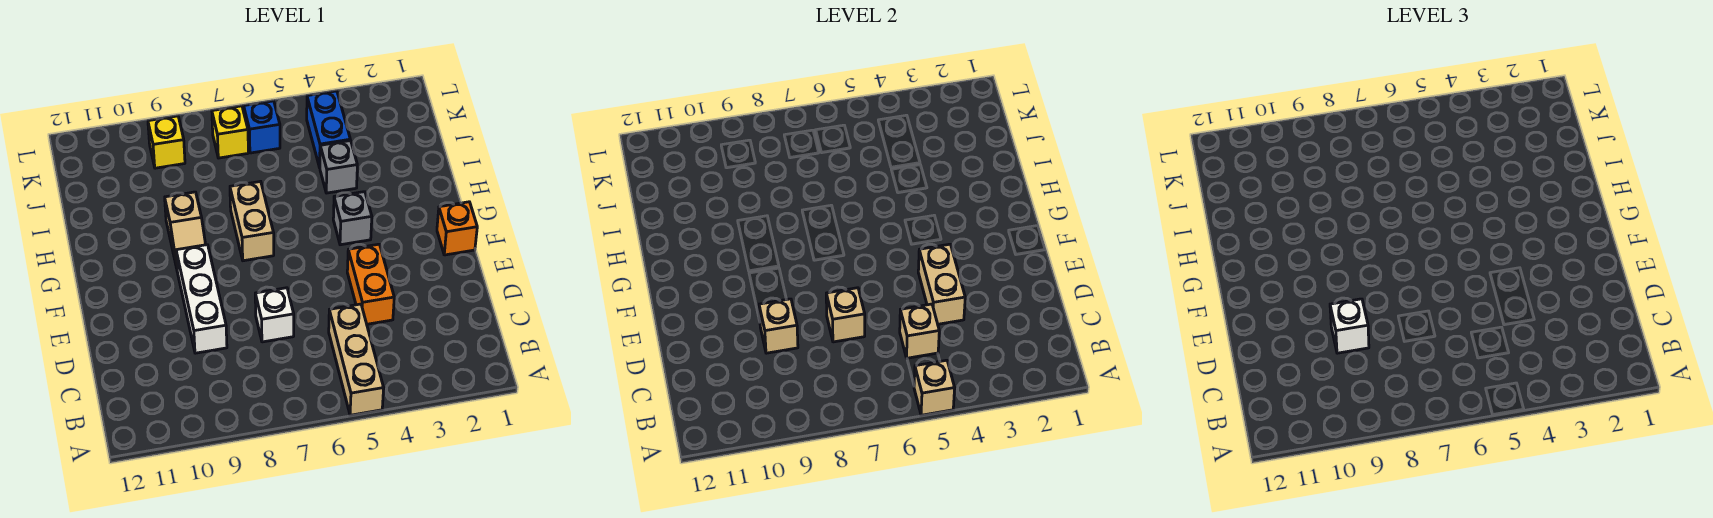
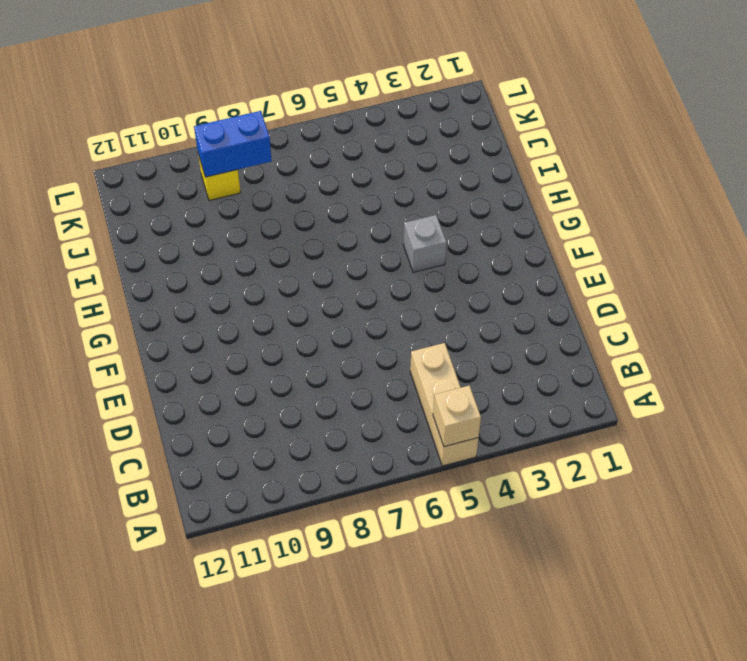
blue 1x2 brick [194,111,272,177] -> blue 1x2 brick turned to [307,91,350,167]
none -> orange 1x2 brick [347,244,394,324]
none -> white 1x1 brick [255,288,294,342]
none -> white 1x3 brick [176,245,227,353]

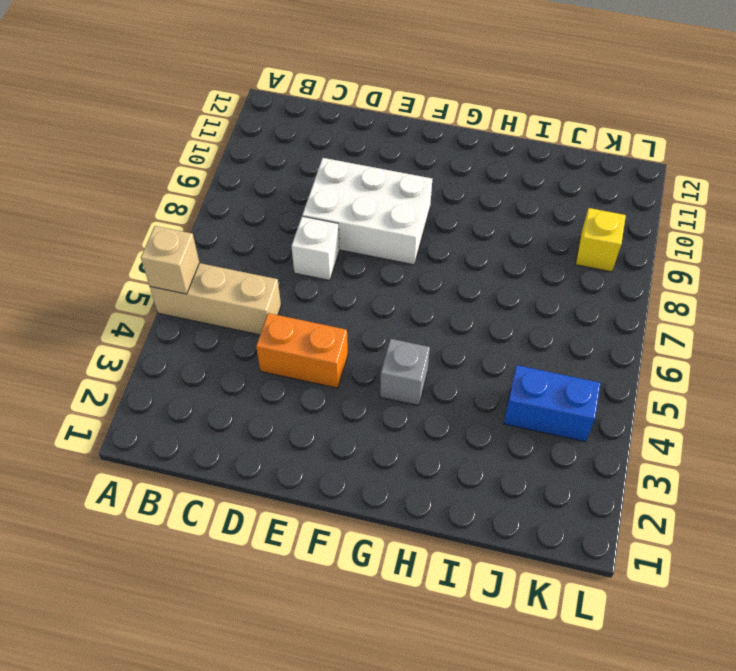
white 2x3 brick [302,158,432,265] -> white 1x3 brick [176,245,227,353]
none -> orange 1x1 brick [437,202,477,255]
none -> tan 1x2 brick [230,181,274,261]
none -> tan 1x2 slope [165,192,206,268]

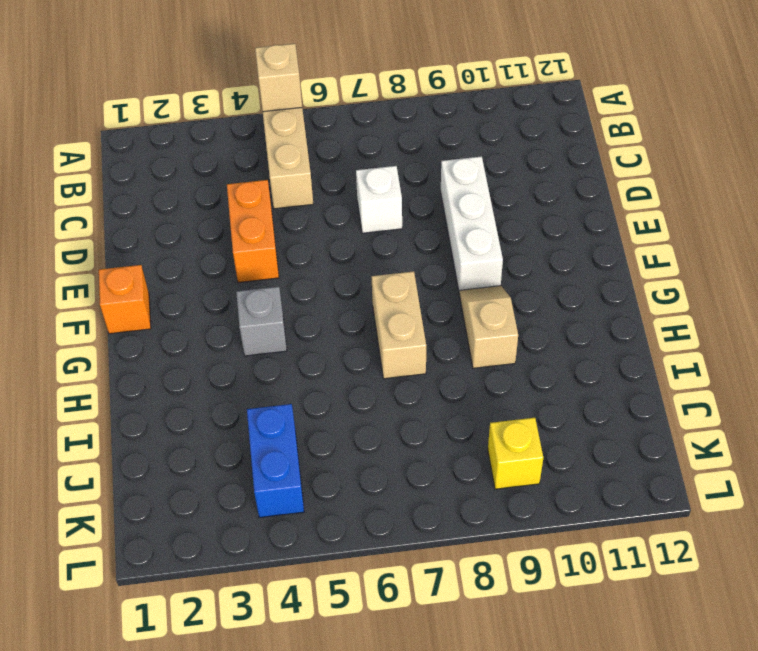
none -> grey 1x1 brick [320,141,357,193]
none -> blue 1x1 brick [244,101,280,153]
none -> yellow 1x1 brick [212,106,248,158]

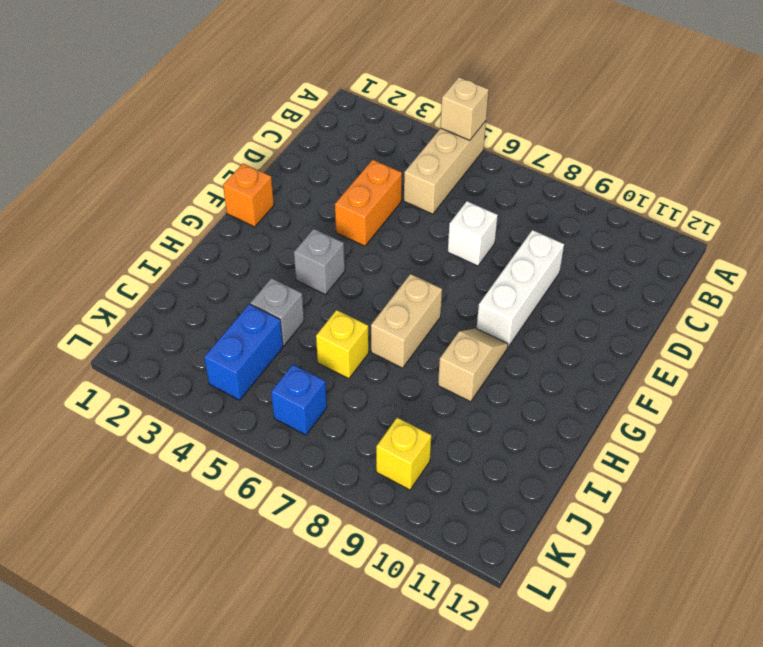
yellow 1x1 brick [316,310,369,379] -> yellow 1x1 brick moved to [212,106,248,158]
none -> tan 1x1 brick [900,304,939,358]
none -> tan 1x2 brick [918,244,965,324]
none -> tan 1x1 brick [826,288,865,342]

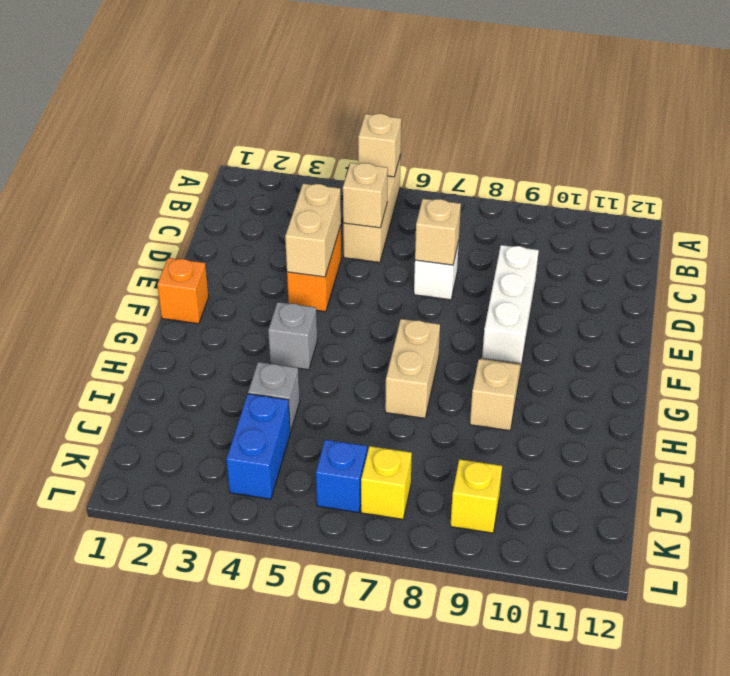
none -> tan 1x1 brick [759,299,798,353]
none -> white 1x1 brick [1330,299,1369,353]

